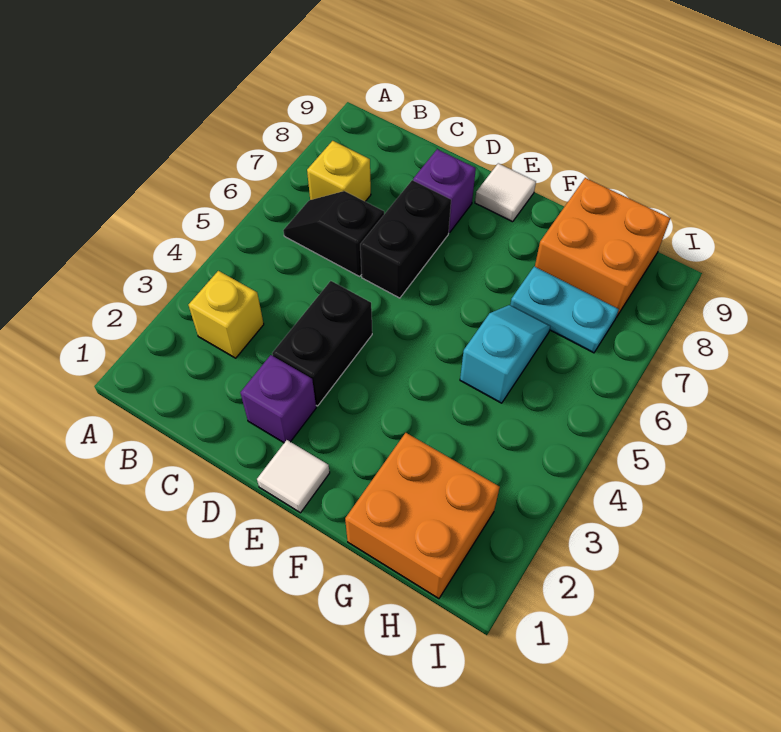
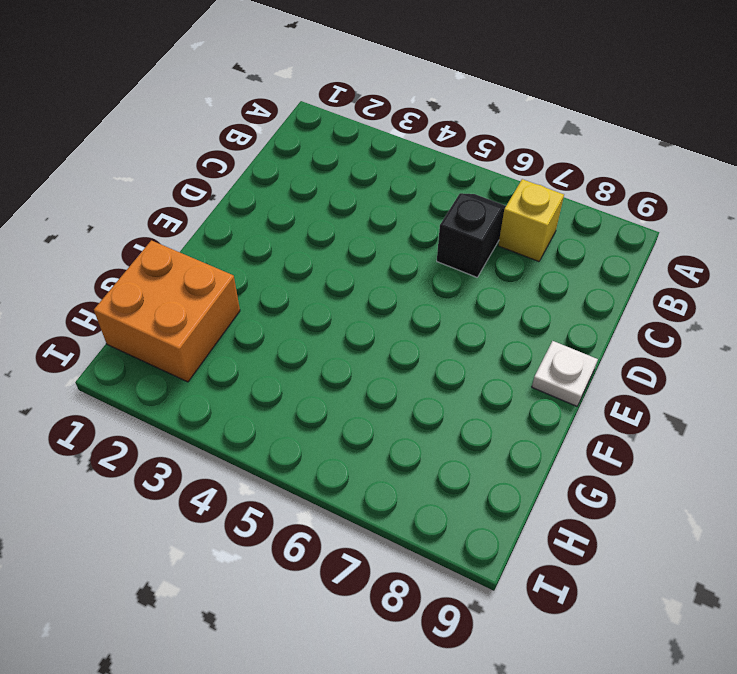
white 1x1 plate [532,341,598,406] -> white 1x1 tile [475,163,536,222]
none -> yellow 1x1 brick [188,271,264,358]
none -> purple 1x1 brick [240,355,316,443]
none -> black 1x2 brick [272,281,372,406]

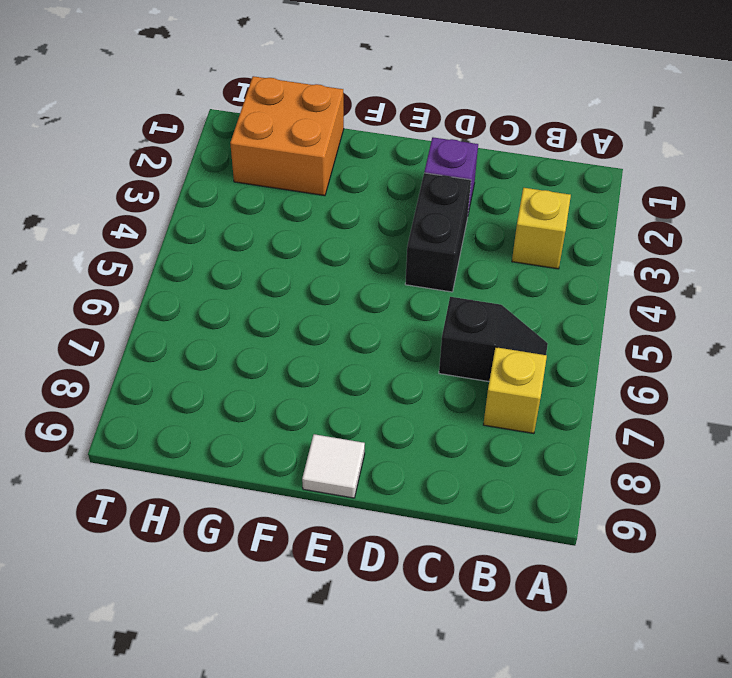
none -> black 1x2 brick [360,180,451,298]
none -> purple 1x1 brick [413,149,476,233]
none -> white 1x1 tile [257,440,330,513]

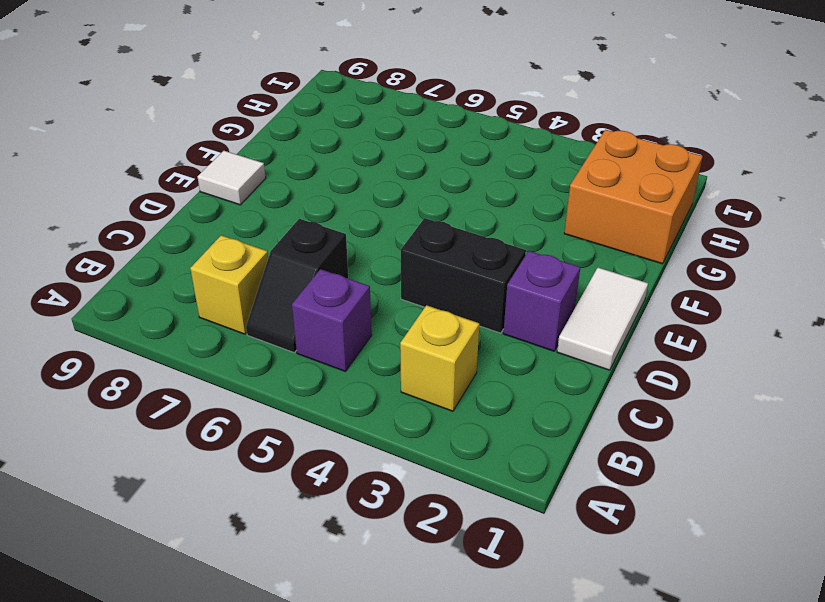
purple 1x1 brick [292,269,372,372] -> purple 1x1 brick moved to [413,149,476,233]
white 1x2 tile [557,268,648,370] -> white 1x1 tile [257,440,330,513]
none -> black 1x2 brick [360,180,451,298]
none -> cyan 1x2 slope [460,305,550,403]
none -> cyan 1x2 plate [510,266,619,353]

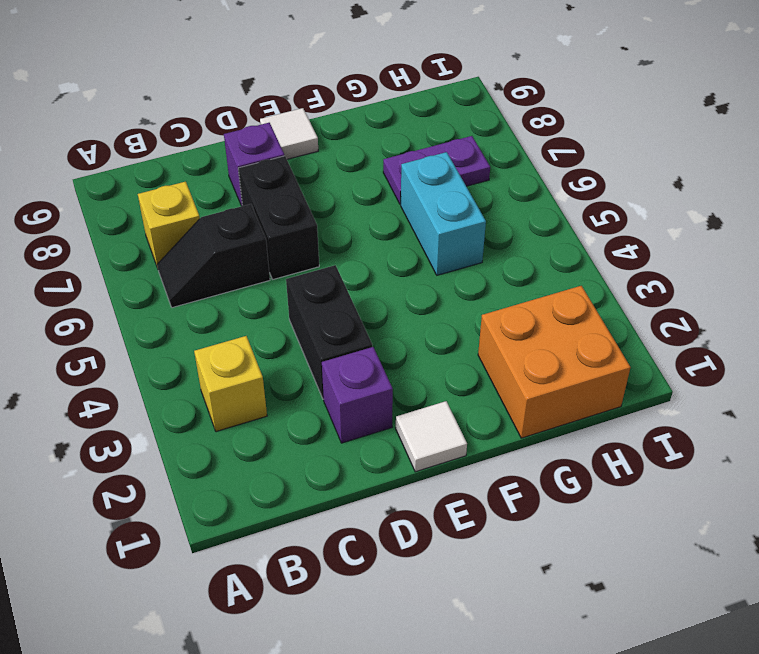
cyan 1x2 brick [401,152,486,275] -> cyan 1x2 slope [460,305,550,403]
purple 1x2 plate [383,136,490,204] -> cyan 1x2 plate [510,266,619,353]
none -> orange 2x2 brick [535,178,670,317]

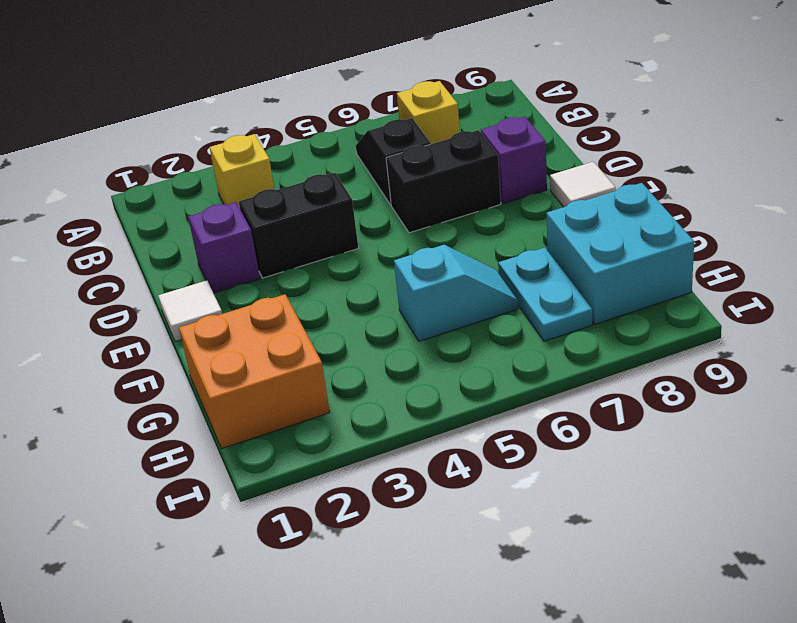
cyan 2x2 brick [546,183,694,324] -> orange 2x2 brick [535,178,670,317]

